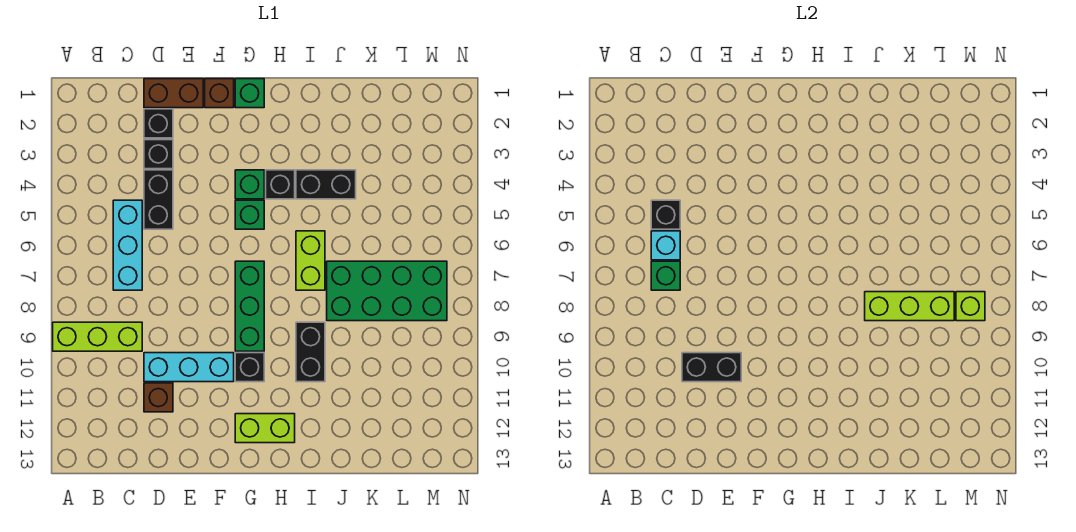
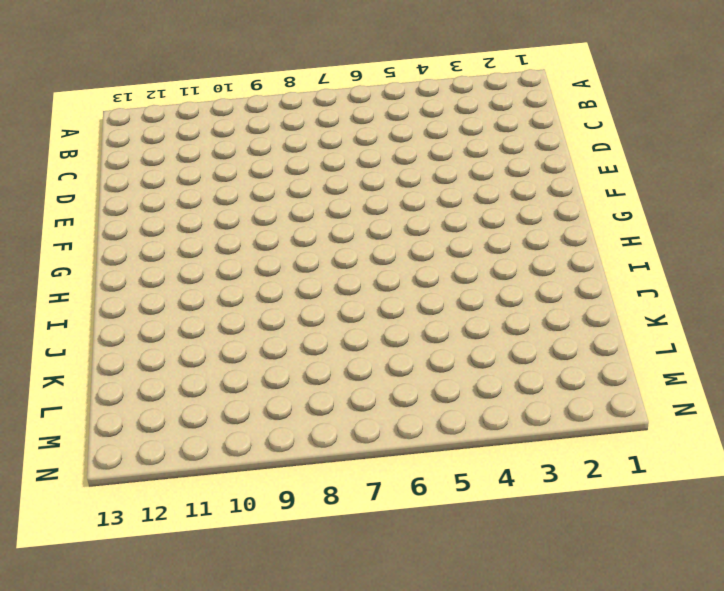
none -> lime 1x3 brick [53,322,142,351]
none -> cyan 1x3 brick [113,200,142,290]
none -> brown 1x2 brick [144,79,203,108]

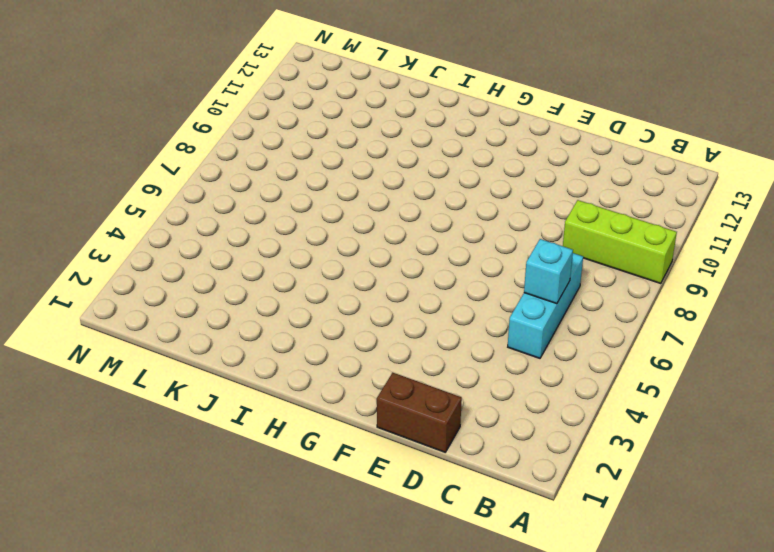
none -> black 1x1 brick [144,109,173,138]
none -> black 1x1 brick [144,140,173,169]
none -> black 1x2 brick [144,170,173,229]

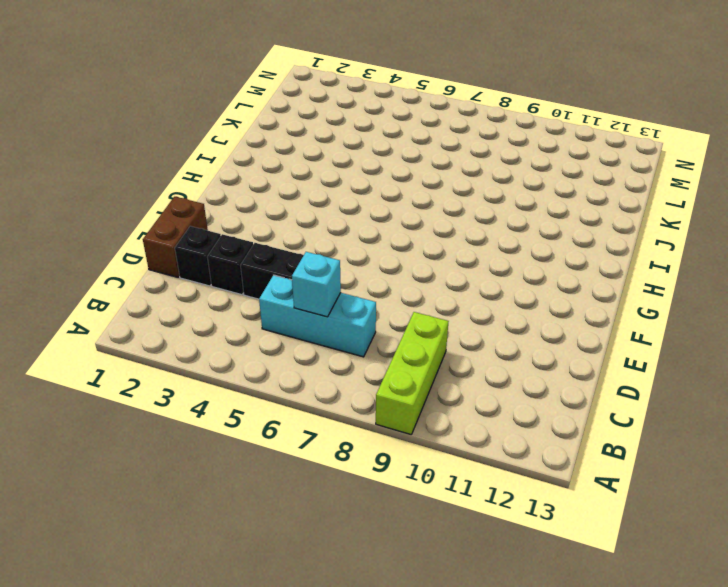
none -> cyan 1x3 brick [144,353,234,382]
none -> brown 1x1 brick [144,383,173,412]
none -> brown 1x1 brick [205,79,234,108]

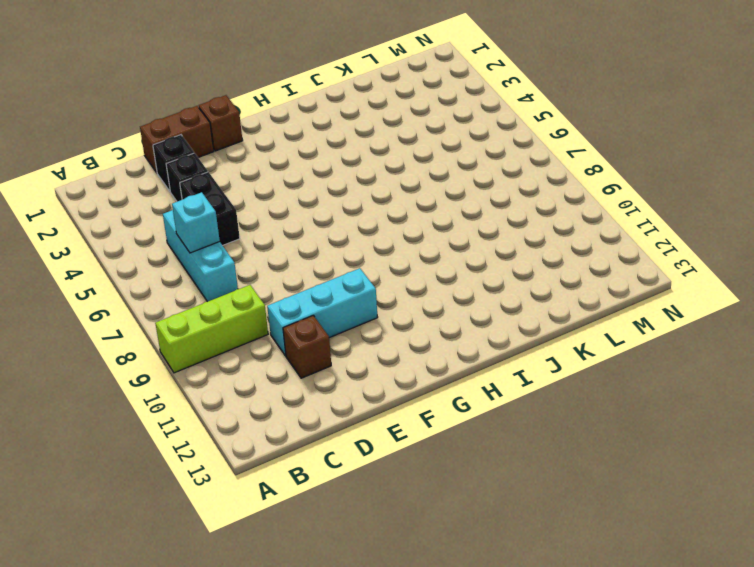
none -> green 1x1 brick [235,79,264,108]
none -> green 1x1 brick [235,170,264,199]
none -> green 1x1 brick [235,200,264,229]

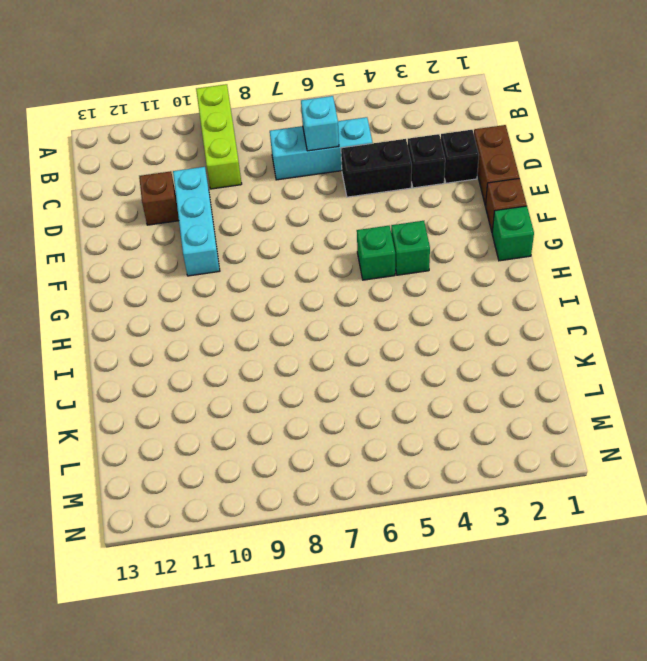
none -> green 1x3 brick [235,261,264,351]
none -> black 1x1 brick [235,353,264,382]
none -> lime 1x2 brick [235,414,295,443]

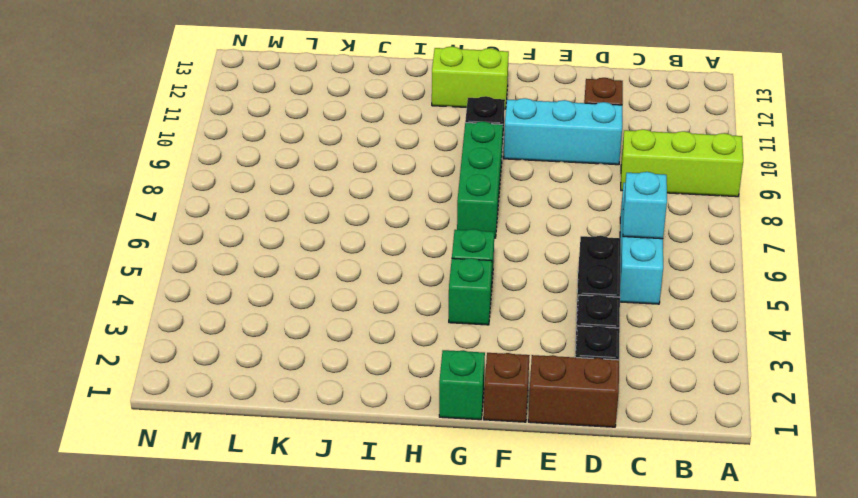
none -> black 1x1 brick [266,170,295,199]
none -> black 1x2 brick [296,170,356,199]
none -> lime 1x2 brick [296,231,325,290]

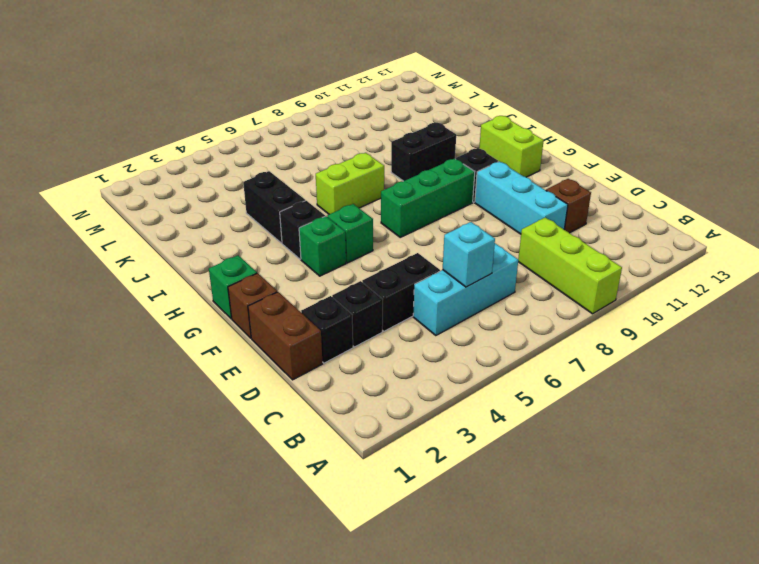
none -> green 2x4 brick [327,261,447,321]
none -> black 1x1 brick [651,200,680,229]
none -> green 1x1 brick [651,261,680,290]

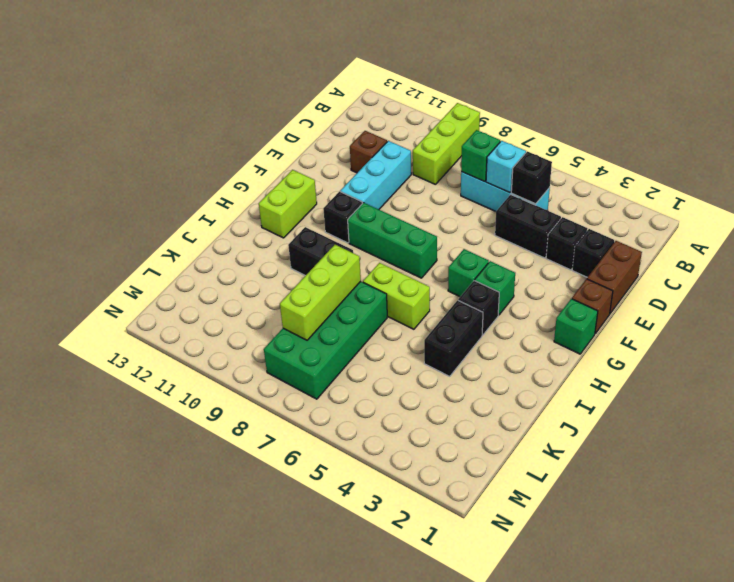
none -> black 1x2 brick [682,353,741,382]
none -> lime 1x1 brick [956,292,985,321]

